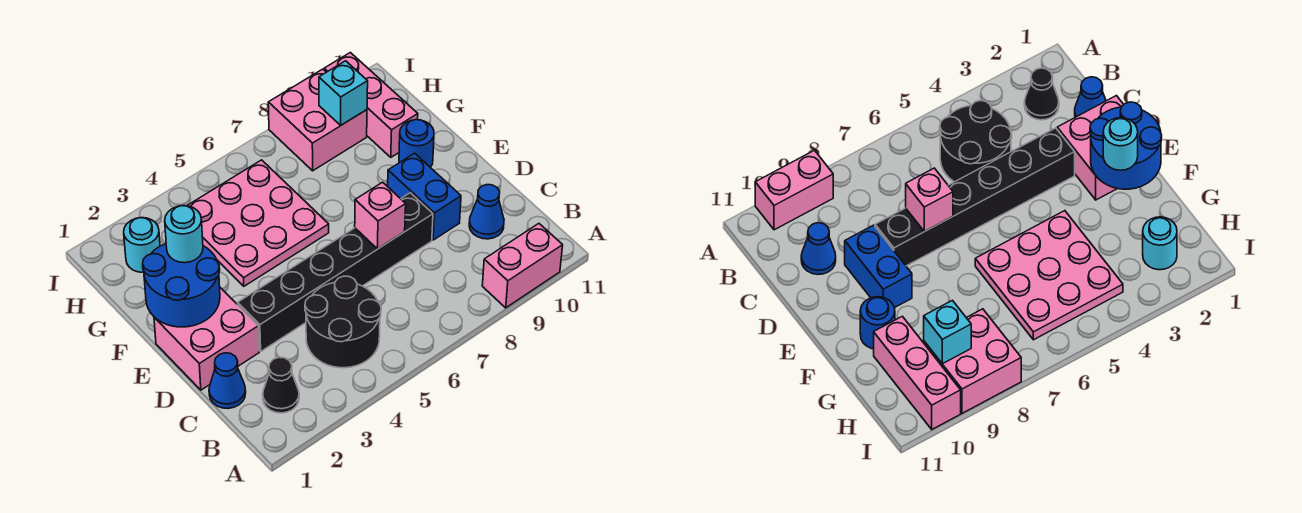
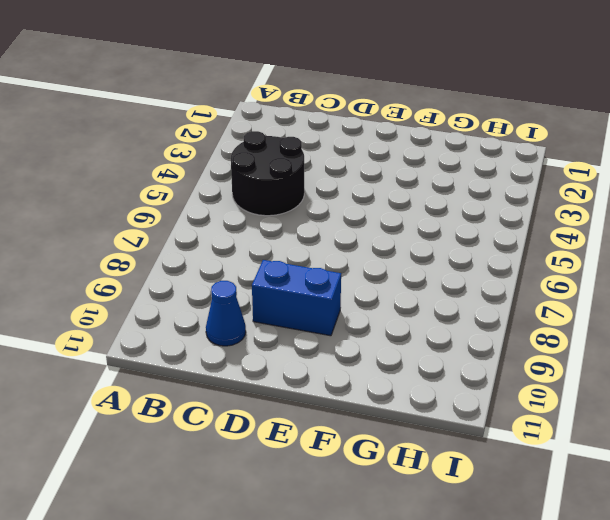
none -> pink 1x2 brick [482,224,563,308]
none -> black 1x1 cone [263,357,299,413]
none -> blue 1x1 cone [209,353,246,408]

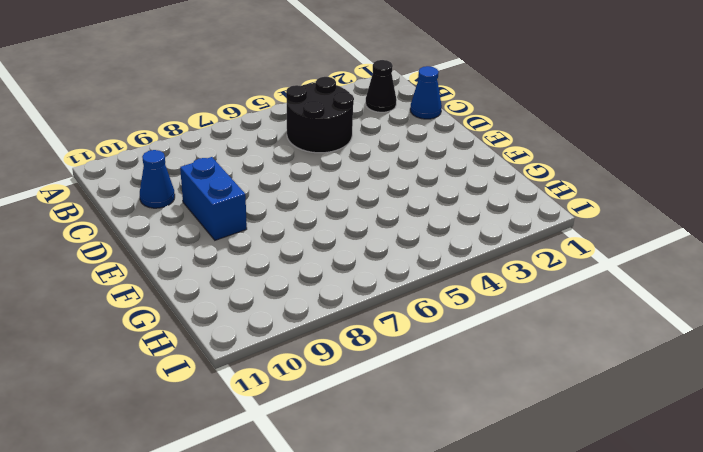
none -> pink 1x2 brick [482,224,563,308]
none -> pink 2x2 brick [154,288,259,390]
none -> black 1x6 brick [238,193,433,351]

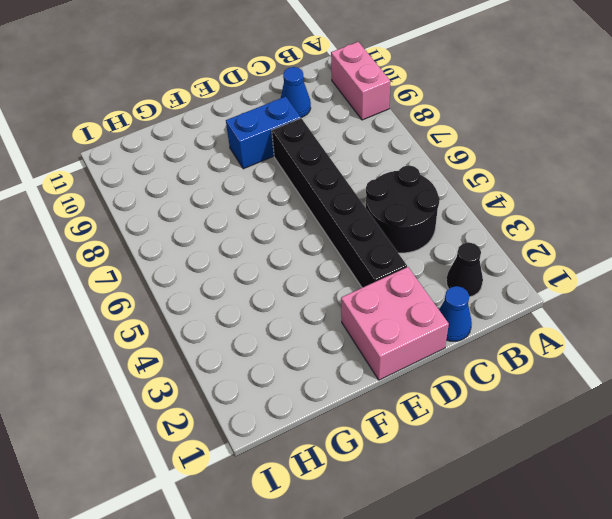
none -> pink 3x3 plate [187,160,329,286]
none -> blue 1x1 round brick [399,120,434,168]
none -> pink 1x3 brick [324,53,418,157]

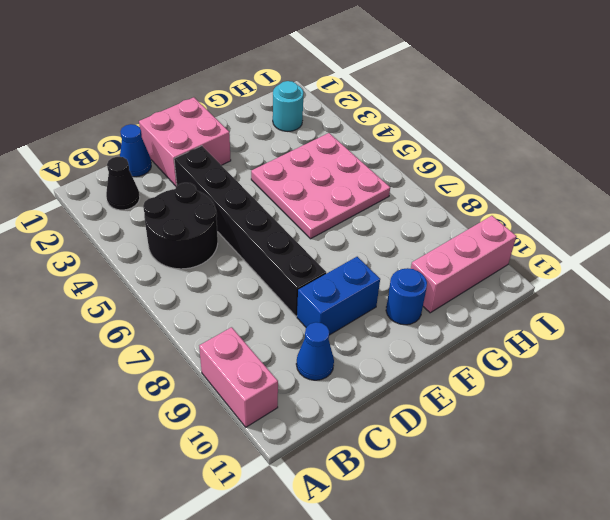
none -> pink 2x2 brick [268,69,367,171]
none -> pink 1x1 brick [355,182,406,249]
none -> blue 2x2 round brick [143,244,220,327]

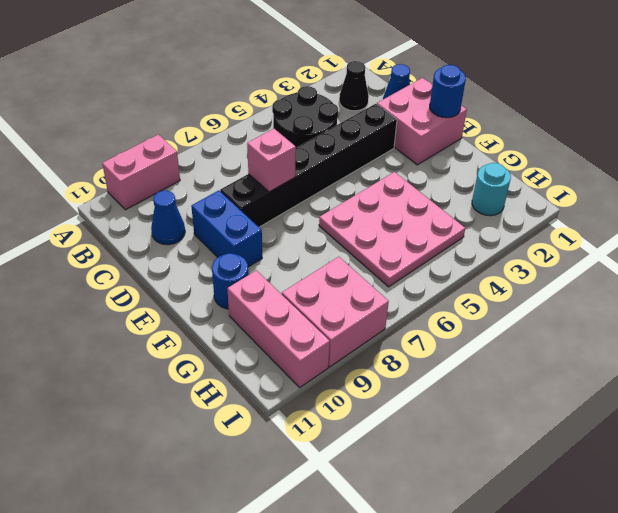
blue 1x1 round brick [430,65,466,118] -> blue 2x2 round brick [143,244,220,327]
none -> cyan 1x1 brick [319,61,368,125]
none -> cyan 1x1 round brick [165,206,203,263]

